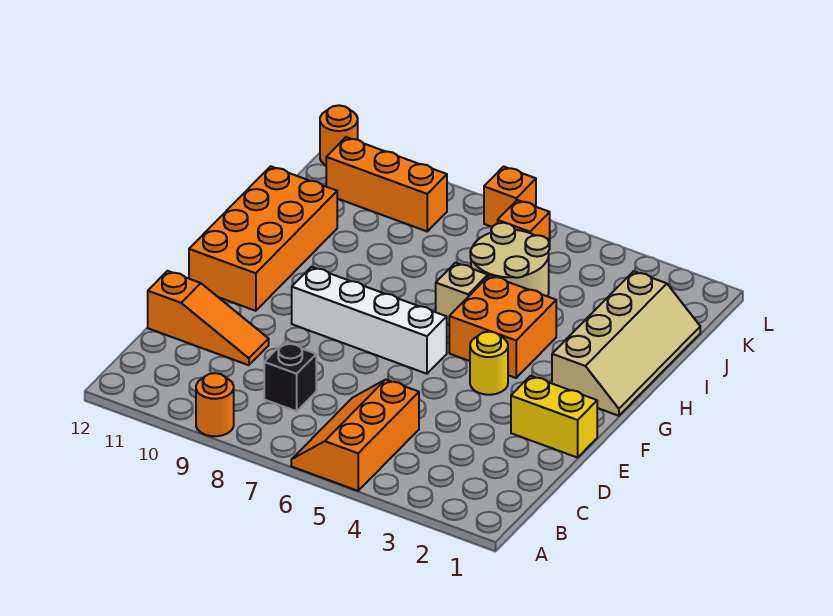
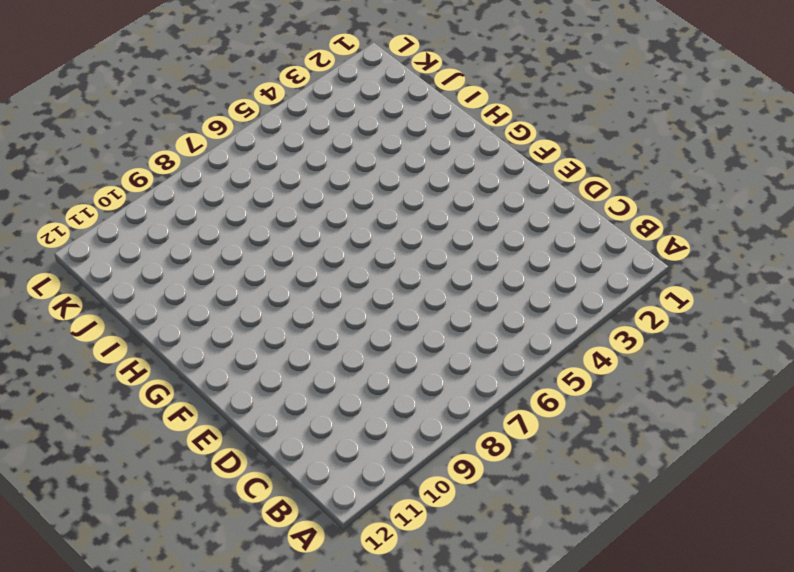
none -> orange 2x3 slope [291,380,419,491]
none -> orange 1x1 round brick [196,373,234,436]
none -> black 1x1 brick [264,342,316,411]

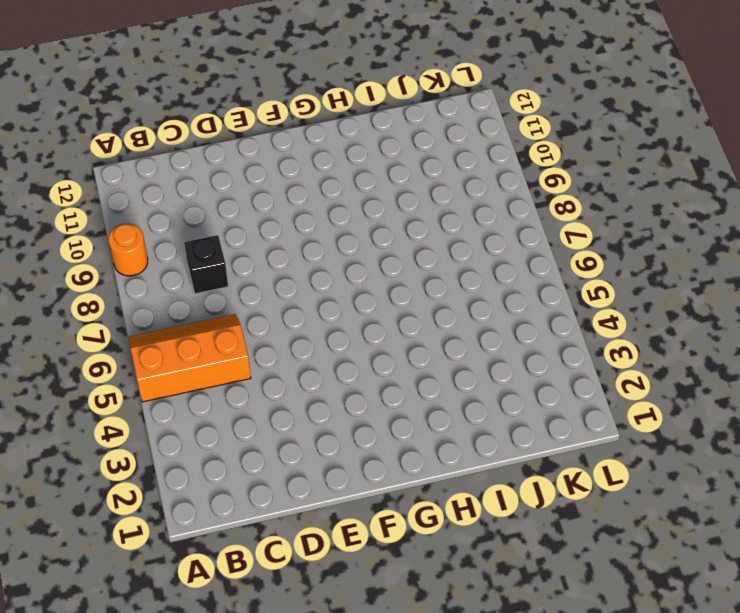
none -> orange 1x3 slope [148,271,269,365]
none -> yellow 1x2 brick [511,376,597,458]
none -> yellow 1x1 round brick [470,332,508,395]

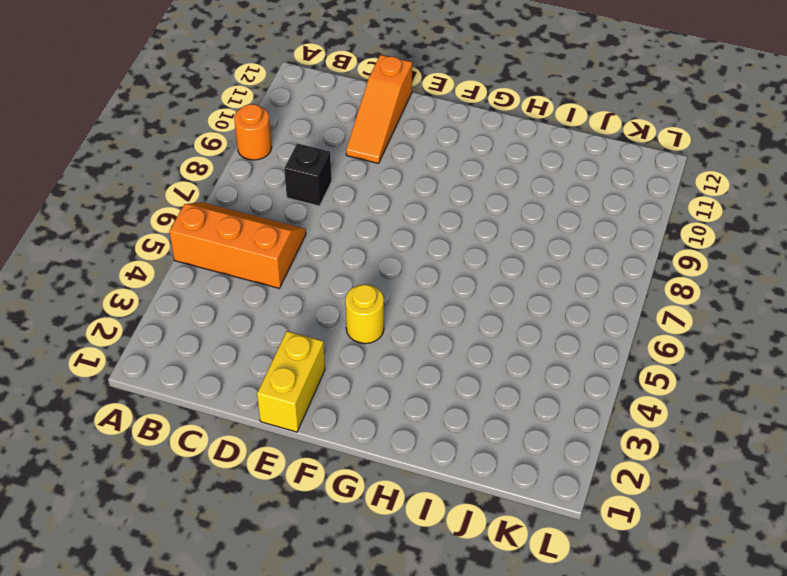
none -> white 1x4 brick [292,267,447,374]
none -> orange 2x4 brick [189,166,337,311]
none -> tan 2x4 slope [552,271,700,416]

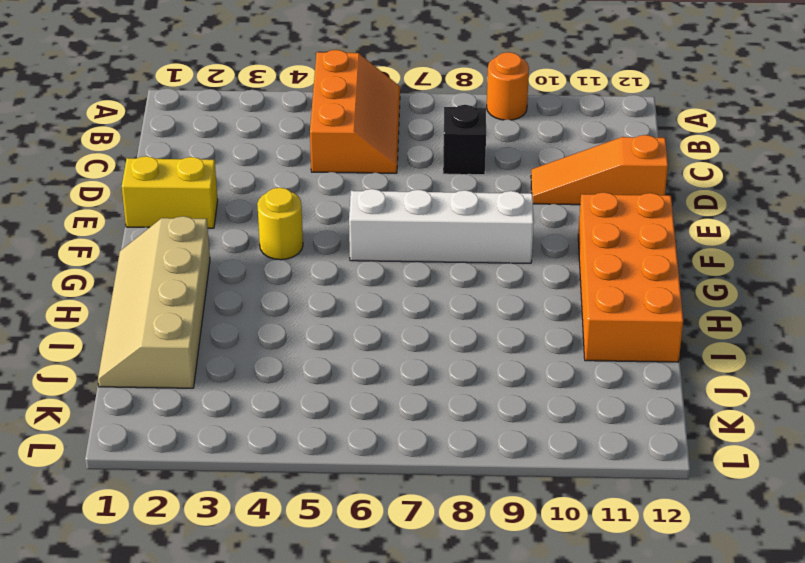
none -> orange 2x2 brick [449,275,556,378]
none -> tan 1x1 brick [436,263,488,325]
none -> tan 2x2 round brick [470,223,549,296]

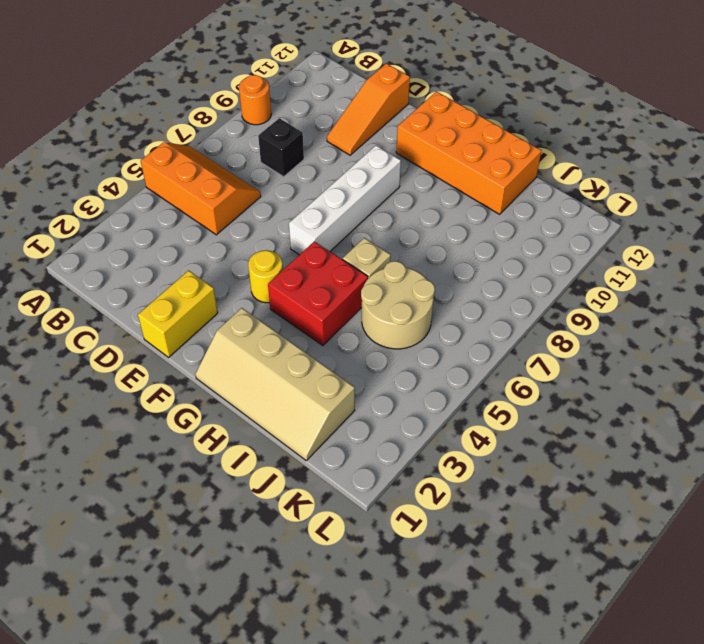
red 2x2 brick [268,241,368,346] -> orange 2x2 brick [449,275,556,378]
none -> orange 1x1 brick [498,200,550,249]
none -> orange 1x3 brick [326,137,447,231]
none -> orange 1x1 brick [484,167,536,227]

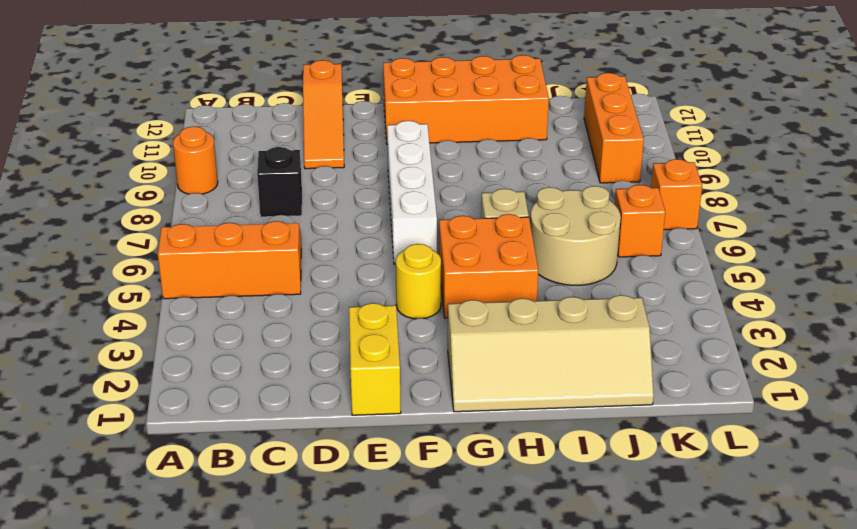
none -> orange 1x1 round brick [320,105,358,165]

